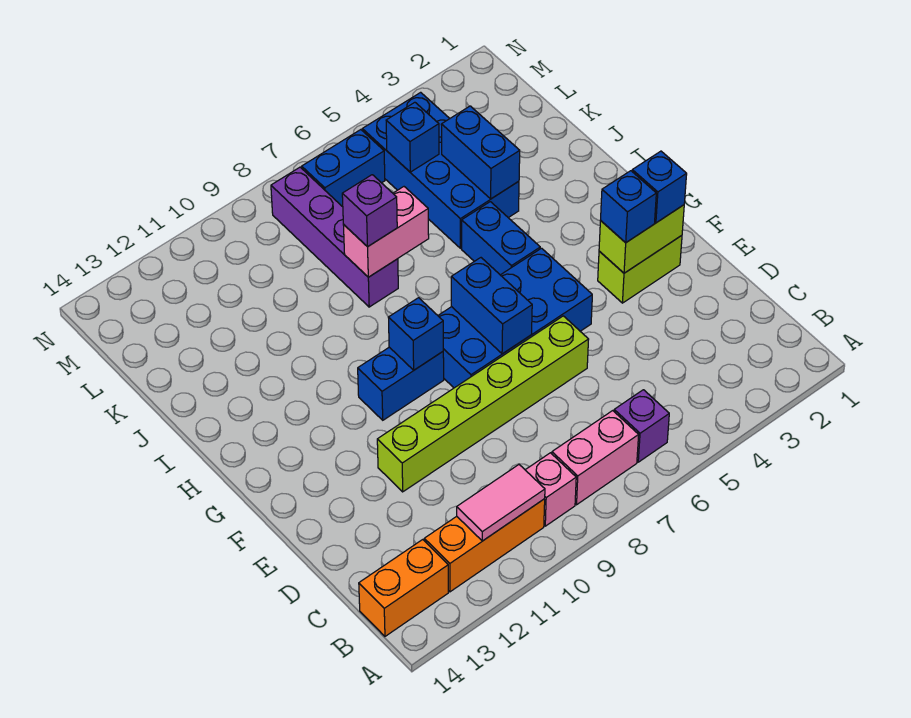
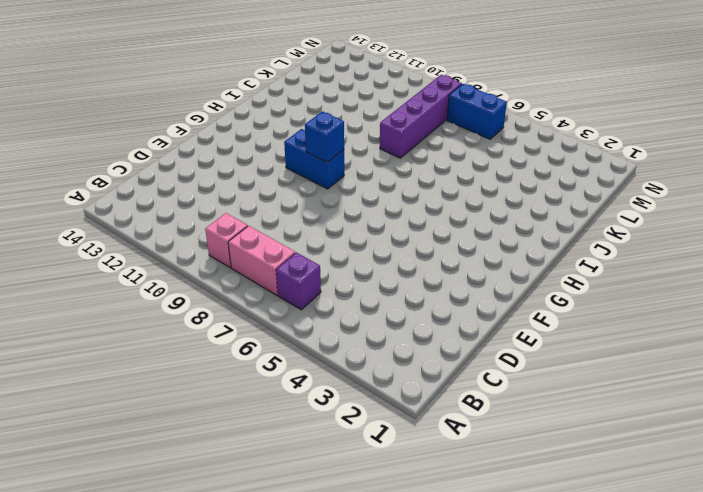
none -> orange 1x3 brick [424,499,545,592]
none -> orange 1x2 brick [359,540,448,636]
none -> lime 1x6 brick [377,316,589,492]

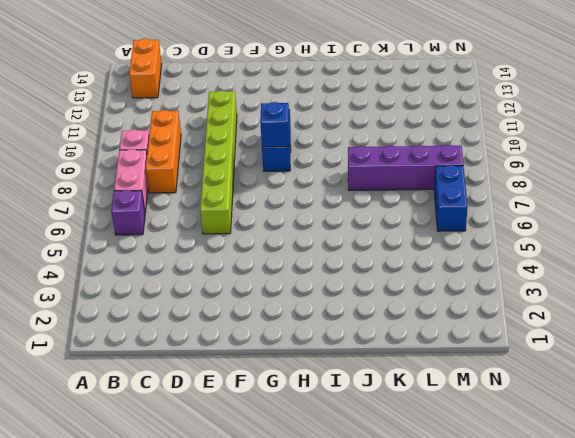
orange 1x3 brick [146,110,181,193] -> orange 1x3 brick moved to [424,499,545,592]
none -> lime 1x2 brick [598,236,682,303]
none -> blue 2x4 brick [438,248,592,388]
none -> blue 1x2 brick [462,202,540,275]

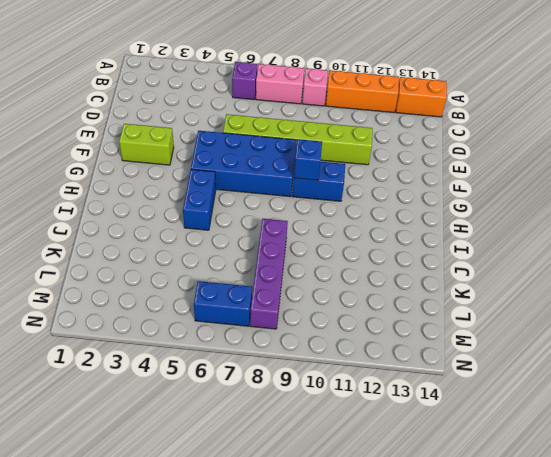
none -> blue 2x4 brick [362,92,519,248]
none -> pink 1x2 tile [457,465,545,541]
none -> lime 1x2 brick [599,205,684,273]

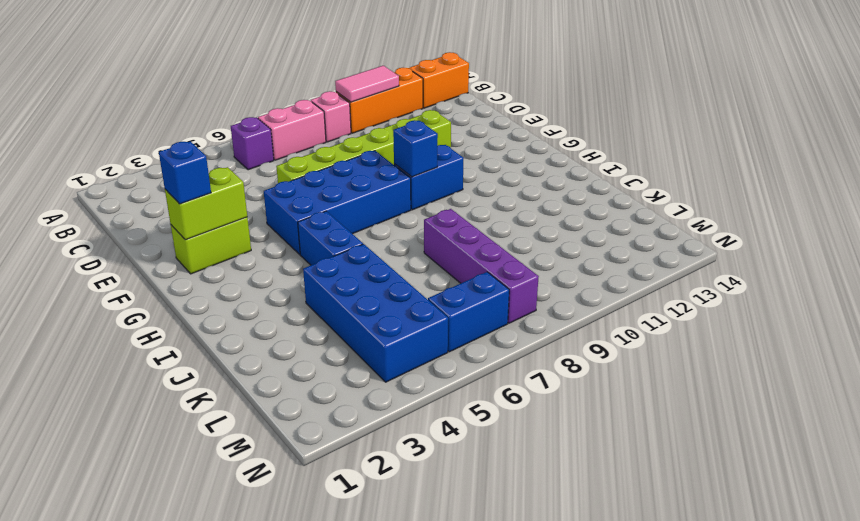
none -> blue 1x2 brick [451,258,532,354]
none -> blue 1x2 brick [441,106,520,199]
none -> pink 1x2 brick [344,187,429,277]

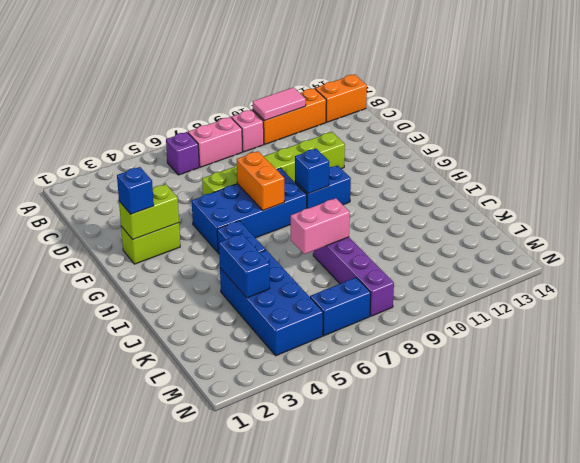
orange 1x2 brick [237,151,284,210] -> blue 1x2 brick [451,258,532,354]
none -> blue 1x1 brick [386,102,439,172]
none -> blue 1x1 brick [601,171,656,243]
none -> purple 1x1 brick [342,175,397,247]

